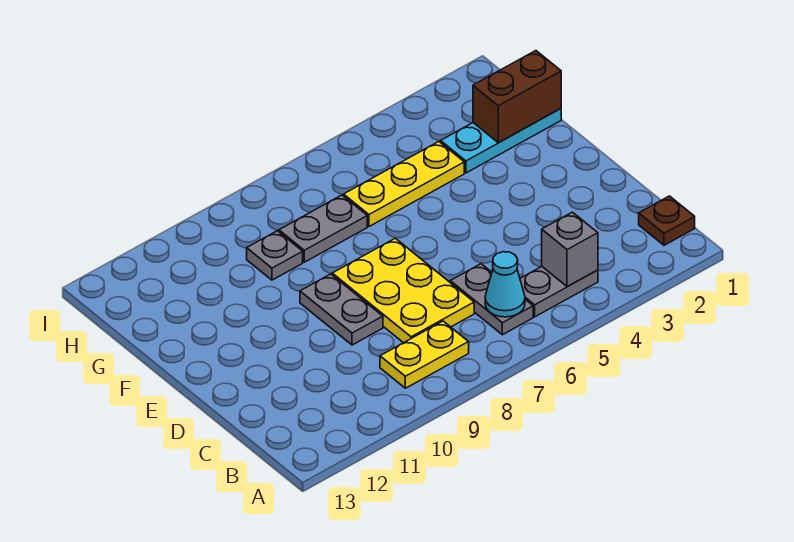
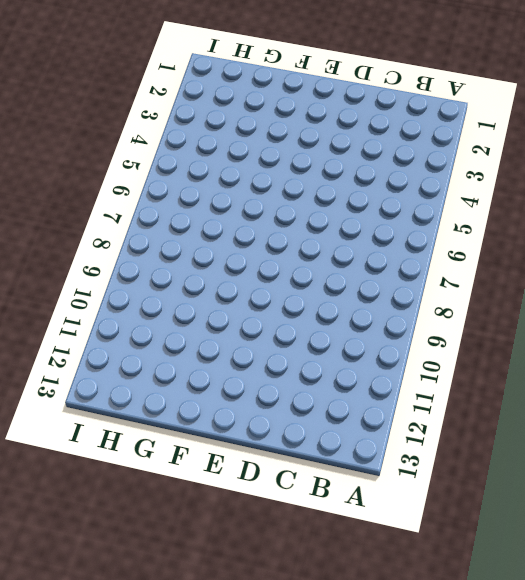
none -> brown 1x1 plate [639,196,695,245]
none -> grey 1x2 plate [520,267,598,317]
none -> grey 1x2 plate [450,264,533,335]

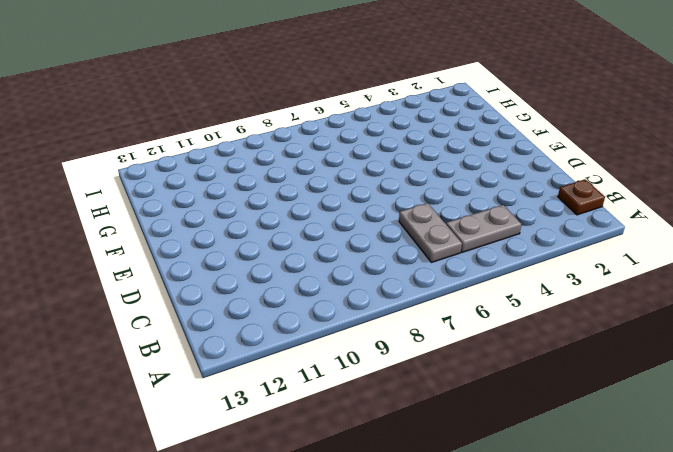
none -> yellow 1x2 plate [380,321,469,388]
none -> yellow 2x3 plate [332,238,474,343]
none -> grey 1x2 plate [300,274,383,345]

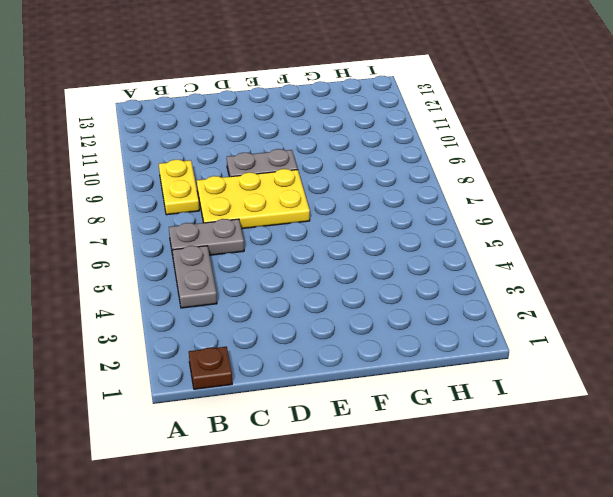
none -> cyan 1x3 plate [441,109,561,173]
none -> yellow 1x3 plate [344,142,464,226]
none -> grey 1x2 plate [279,195,367,262]

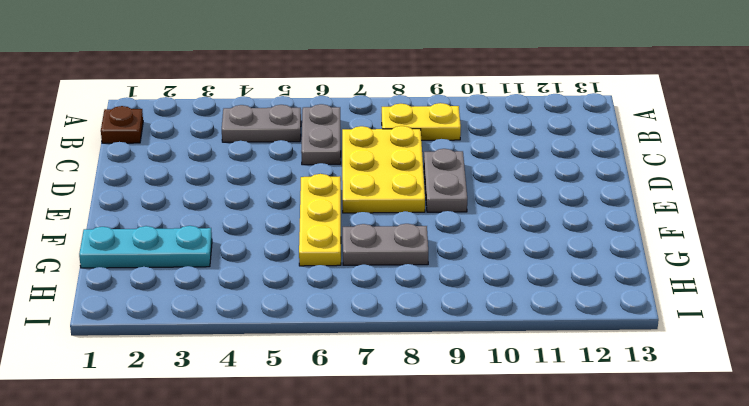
yellow 1x3 plate [299,174,341,266] -> yellow 1x3 plate turned to [344,142,464,226]
none -> grey 1x1 plate [247,231,303,280]
none -> grey 1x1 brick [542,212,598,286]
none -> cyan 1x1 cone [485,252,525,317]

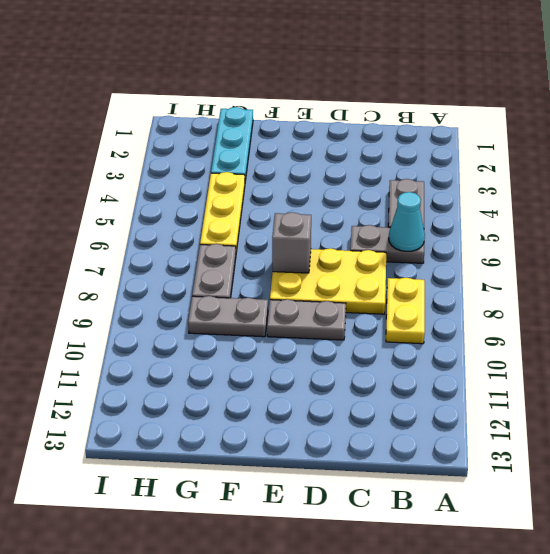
grey 1x1 brick [272,212,311,273] -> grey 1x1 brick moved to [542,212,598,286]
grey 1x2 plate [188,296,268,337] -> grey 1x1 plate [247,231,303,280]
none -> brown 1x1 plate [639,196,695,245]
none -> brown 1x2 brick [473,51,561,143]

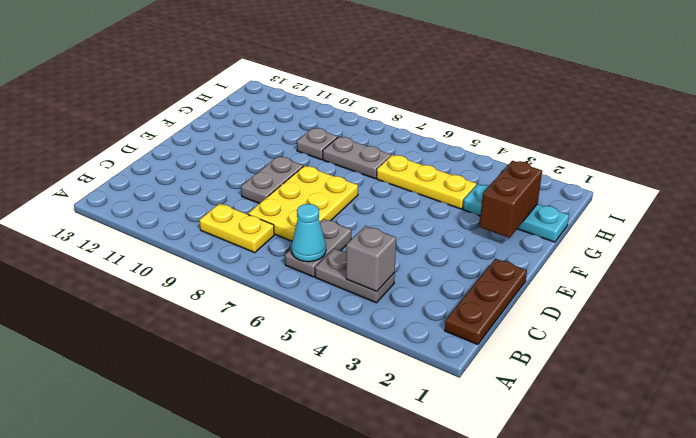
brown 1x3 plate [445,259,527,345] -> brown 1x1 plate [639,196,695,245]
brown 1x2 brick [479,161,542,238] -> brown 1x2 brick turned to [473,51,561,143]

